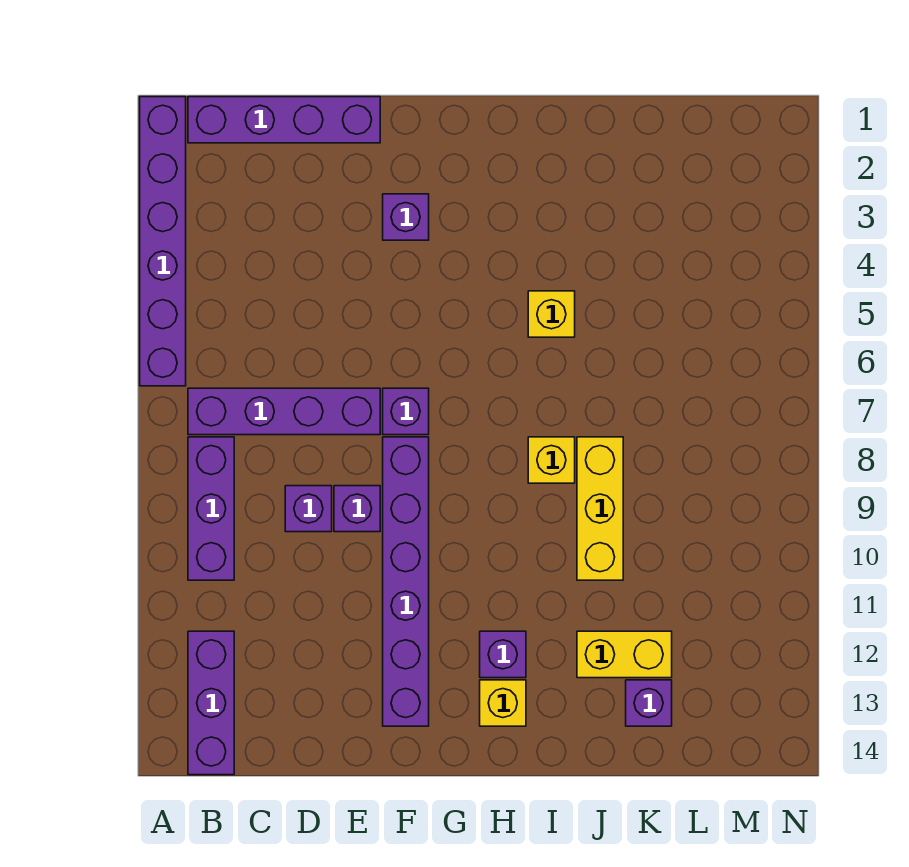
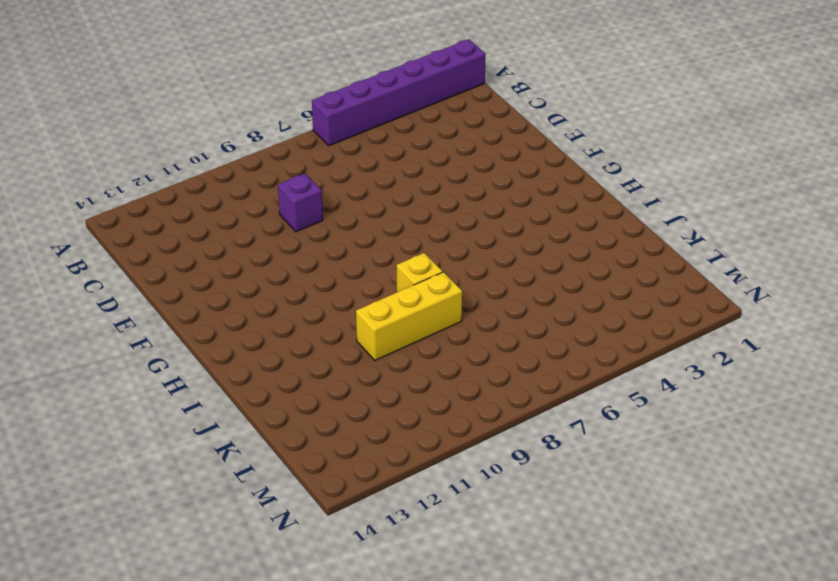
none -> purple 1x4 brick [188,97,380,143]
none -> purple 1x4 brick [188,388,380,435]
none -> purple 1x3 brick [188,437,234,580]

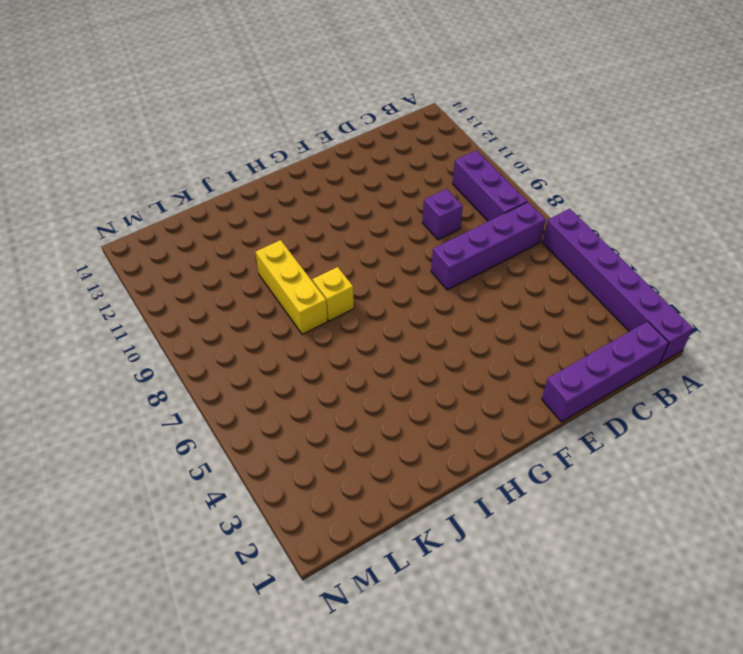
none -> purple 1x3 brick [188,631,234,775]
none -> purple 1x1 brick [334,486,380,532]
none -> purple 1x1 brick [383,194,429,240]

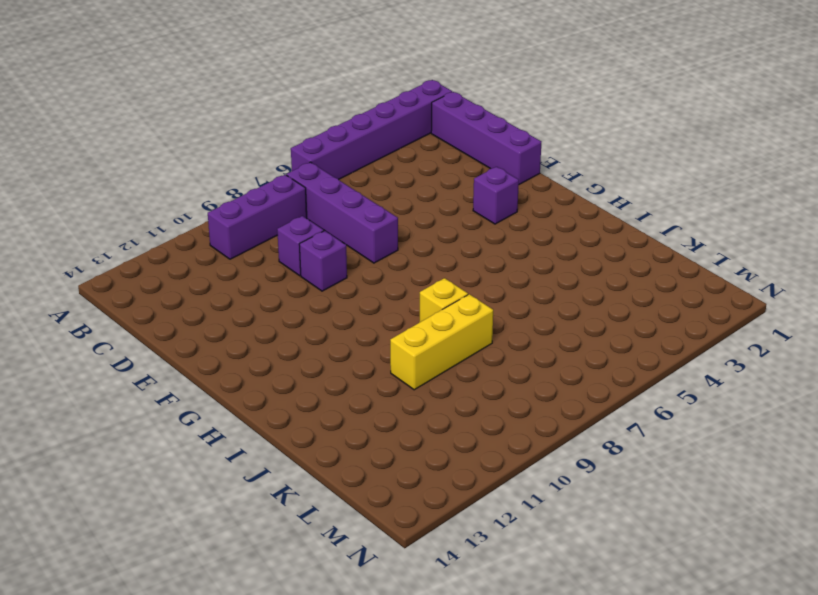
none -> purple 1x3 brick [188,631,234,775]
none -> purple 1x1 brick [383,388,429,435]
none -> purple 1x6 brick [383,437,429,726]

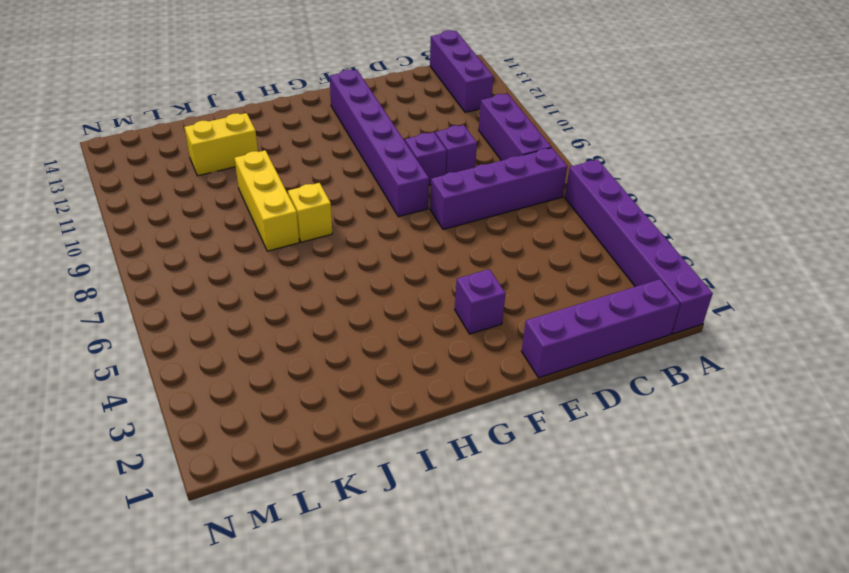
none -> purple 1x1 brick [383,388,429,435]
none -> purple 1x1 brick [480,631,526,678]
none -> yellow 1x1 brick [480,680,526,726]

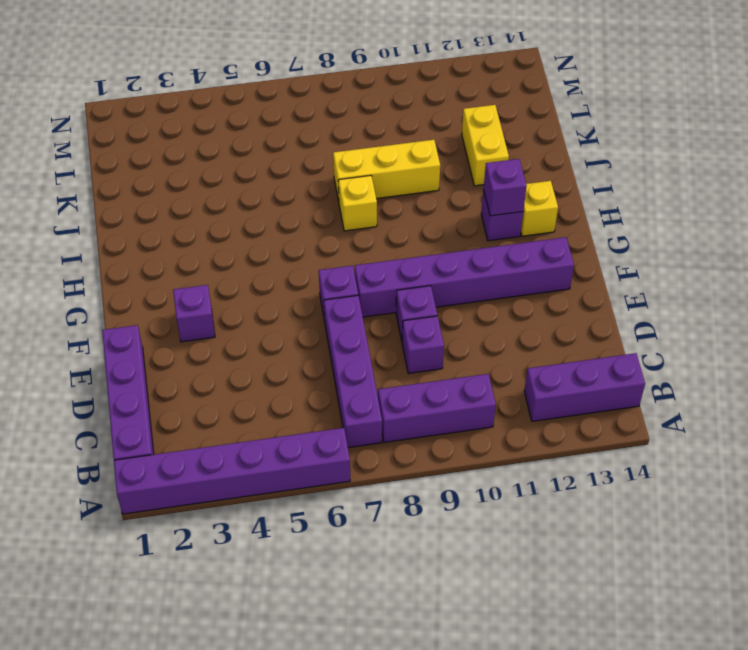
purple 1x1 brick [483,159,527,216] -> purple 1x1 brick moved to [626,680,672,726]
none -> yellow 1x1 brick [528,291,575,337]

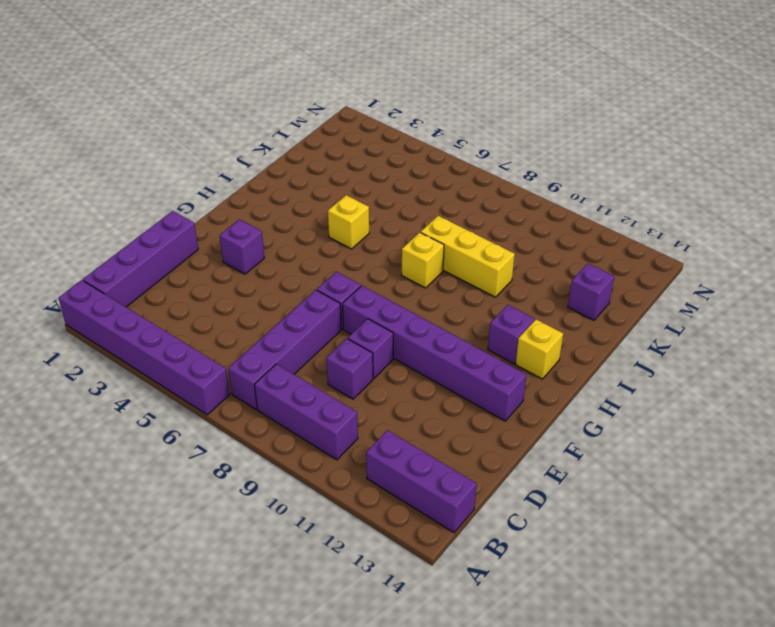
none -> yellow 1x2 brick [577,631,672,678]

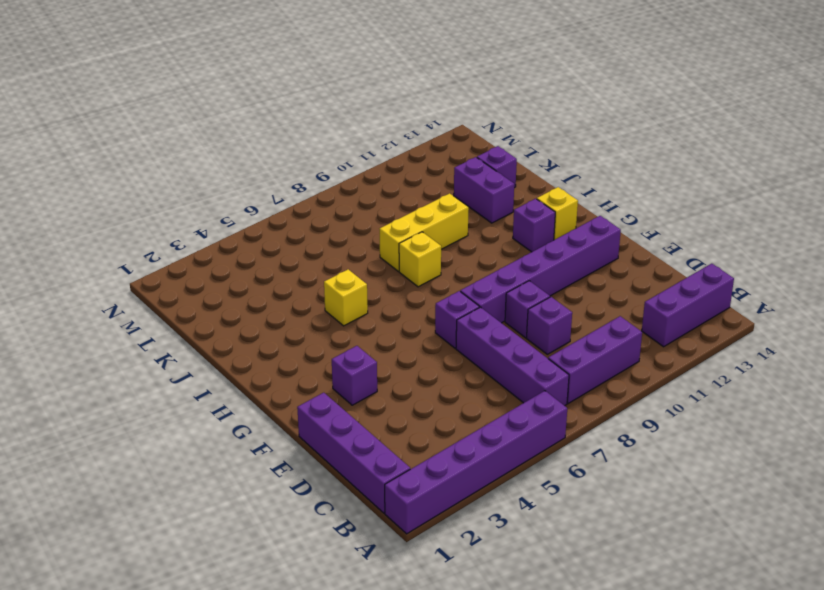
purple 1x2 brick [454,157,514,223] -> yellow 1x2 brick [577,631,672,678]

